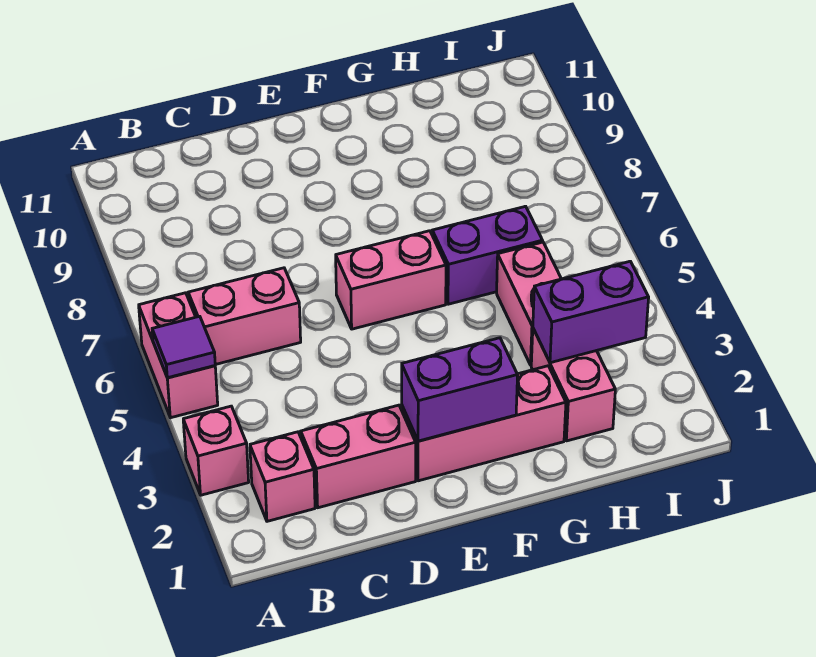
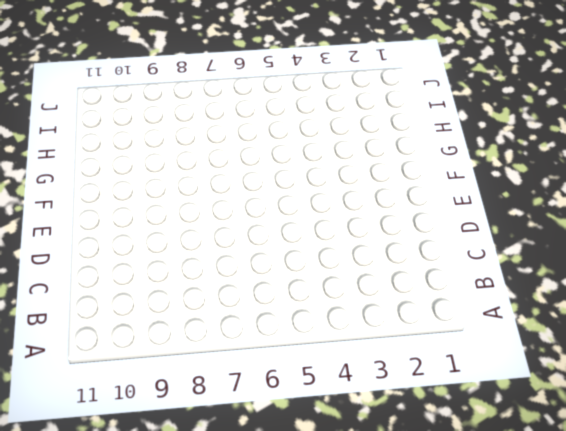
none -> pink 1x1 brick [183,406,249,495]
none -> pink 1x2 brick [139,293,218,418]
none -> pink 1x1 brick [250,432,315,521]

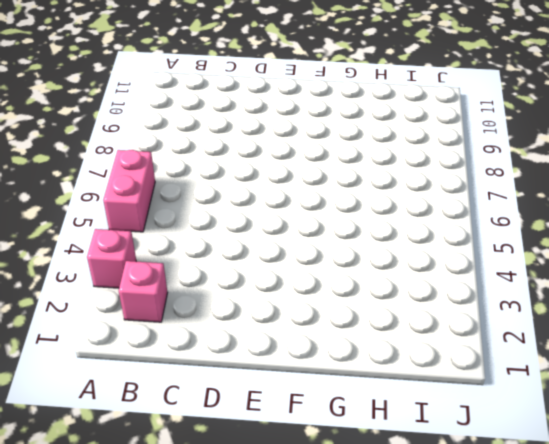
none -> pink 1x2 brick [188,268,301,365]
none -> pink 1x2 brick [301,405,416,508]
none -> pink 1x3 brick [402,366,566,481]

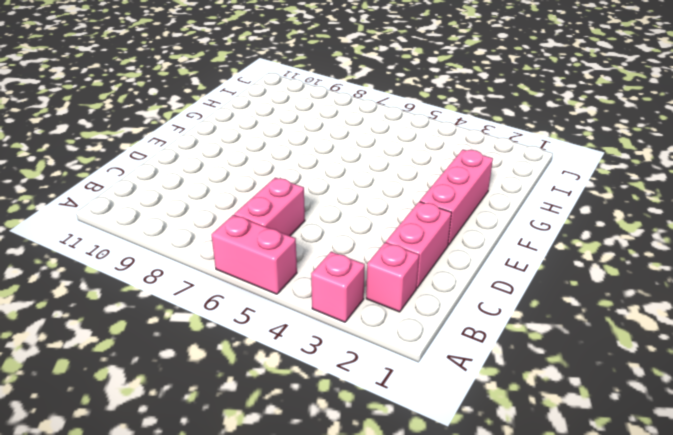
none -> pink 1x2 brick [336,231,446,329]
none -> purple 1x2 brick [432,206,543,304]
none -> pink 1x2 brick [531,329,615,441]

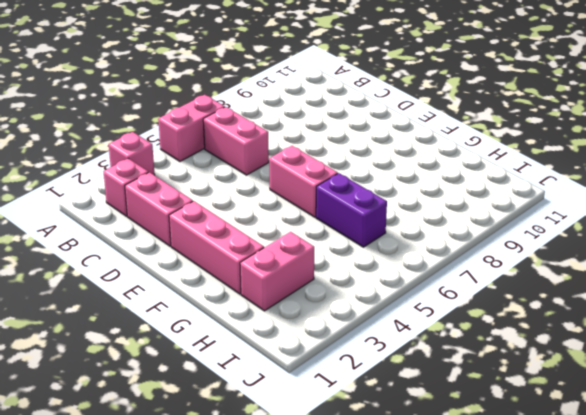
none -> pink 1x2 brick [497,242,561,365]
none -> purple 1x1 tile [152,316,215,378]
none -> purple 1x2 brick [402,338,518,441]

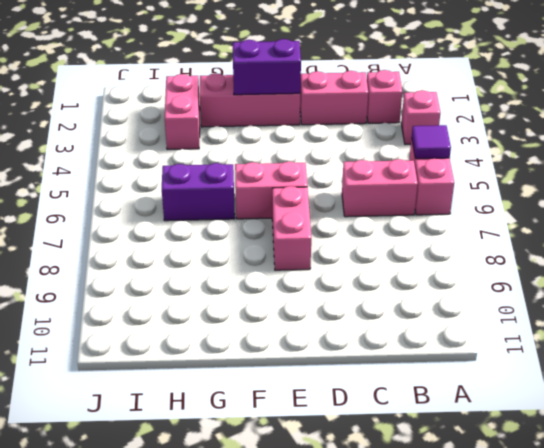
pink 1x2 brick [272,186,311,270] -> pink 1x2 brick moved to [497,242,561,365]
none -> purple 1x2 brick [533,261,649,363]

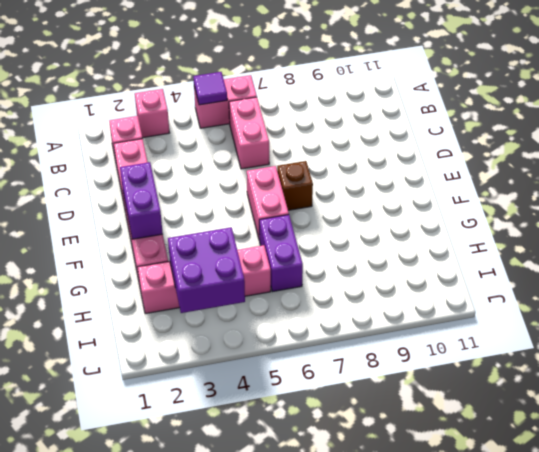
brown 1x1 brick [277,161,313,210] -> none
purple 2x2 brick [168,227,245,313] -> purple 1x2 brick [533,261,649,363]

